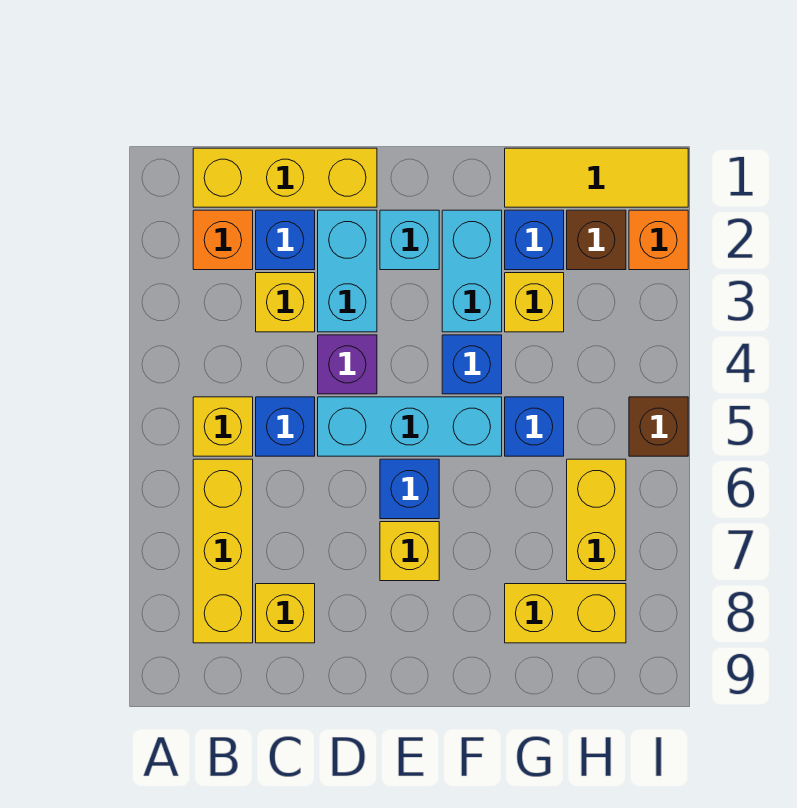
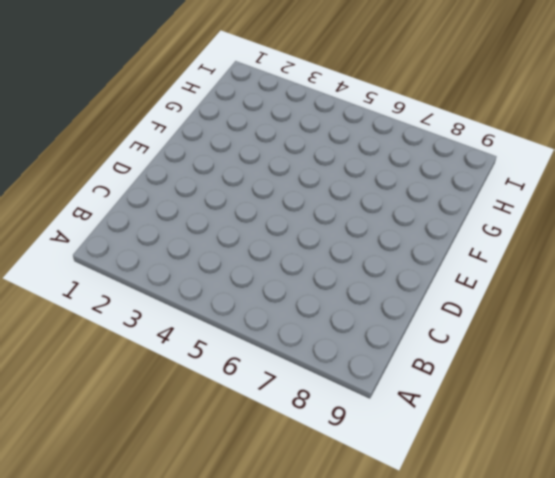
none -> yellow 1x3 brick [193,148,377,207]
none -> orange 1x1 brick [193,210,253,270]
none -> yellow 1x1 brick [193,397,253,456]

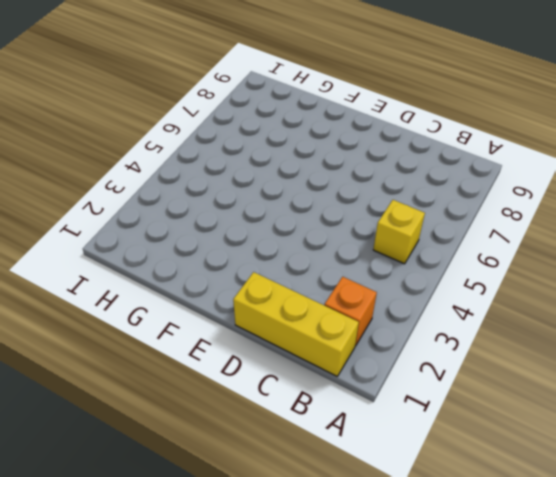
none -> yellow 1x3 brick [193,459,253,643]
none -> blue 1x1 brick [256,210,315,270]
none -> yellow 1x1 brick [256,273,315,332]

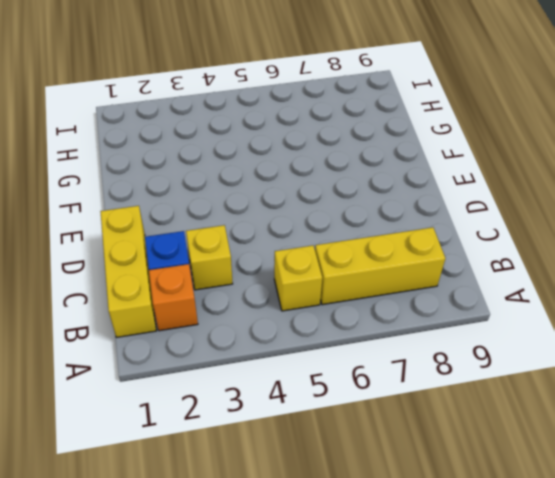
none -> blue 1x1 brick [256,397,315,456]
none -> yellow 1x1 brick [256,584,315,643]
none -> cyan 1x2 brick [318,210,377,332]

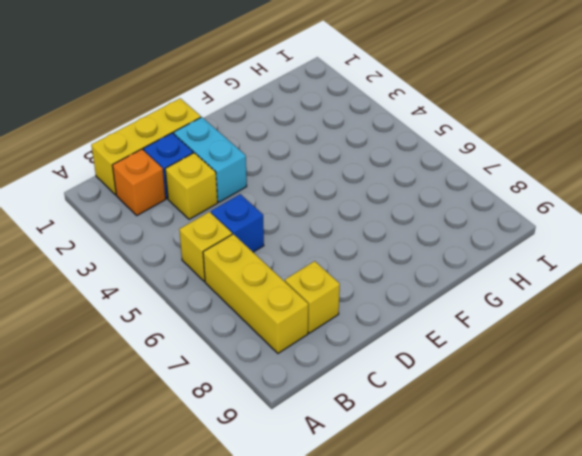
none -> purple 1x1 brick [318,335,377,394]
none -> cyan 1x3 brick [318,397,502,456]
none -> cyan 1x1 brick [380,210,439,270]

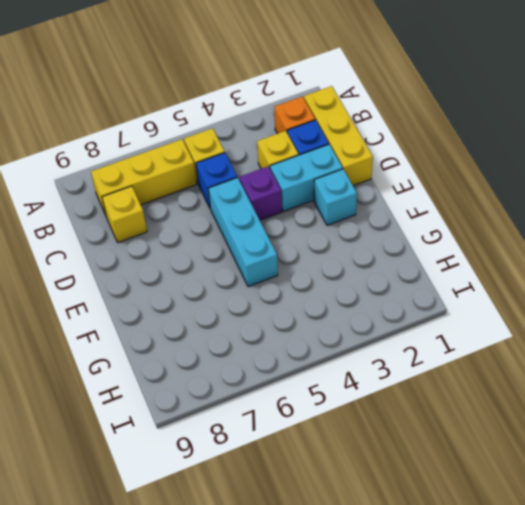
none -> blue 1x1 brick [380,459,439,519]
none -> yellow 1x1 brick [380,522,439,581]
none -> cyan 1x2 brick [442,210,502,332]

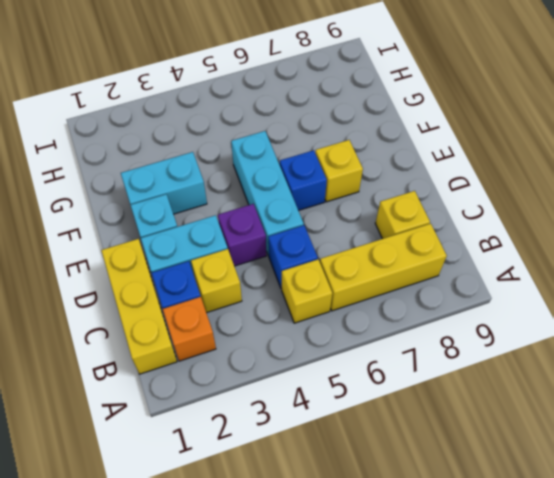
none -> blue 1x1 brick [442,335,502,394]
none -> yellow 1x3 tile [505,148,688,207]
none -> blue 1x1 brick [505,210,564,270]

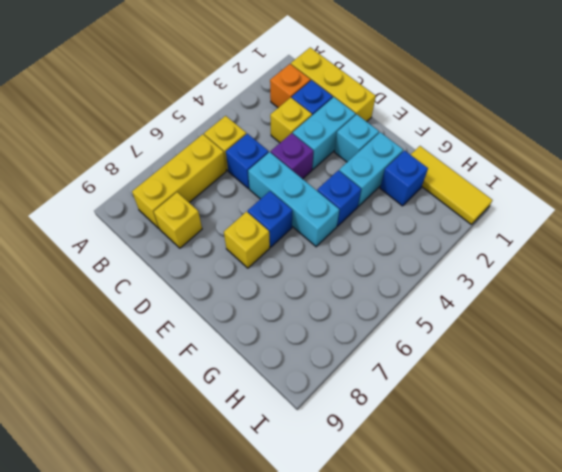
none -> yellow 1x1 brick [505,273,564,332]
none -> blue 1x1 brick [505,397,564,456]
none -> yellow 1x2 brick [505,584,626,643]

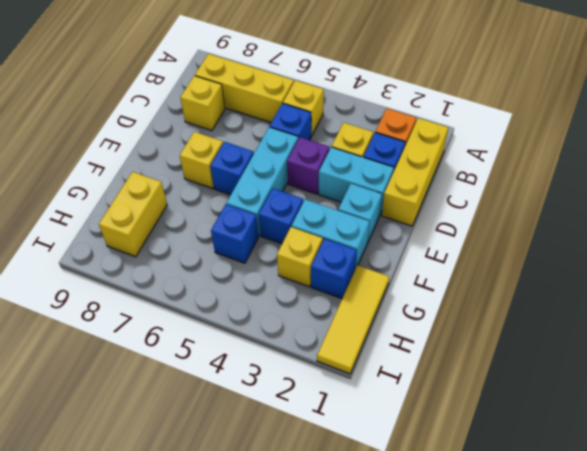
none -> brown 1x1 brick [567,210,626,270]
none -> yellow 1x2 brick [567,459,626,581]
none -> orange 1x1 brick [629,210,688,270]

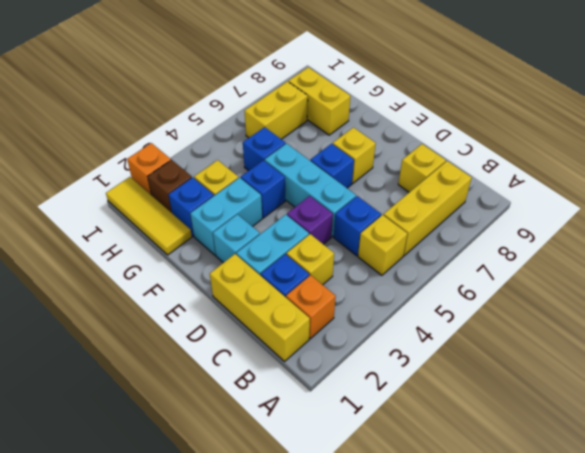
none -> brown 1x1 brick [629,397,688,456]

